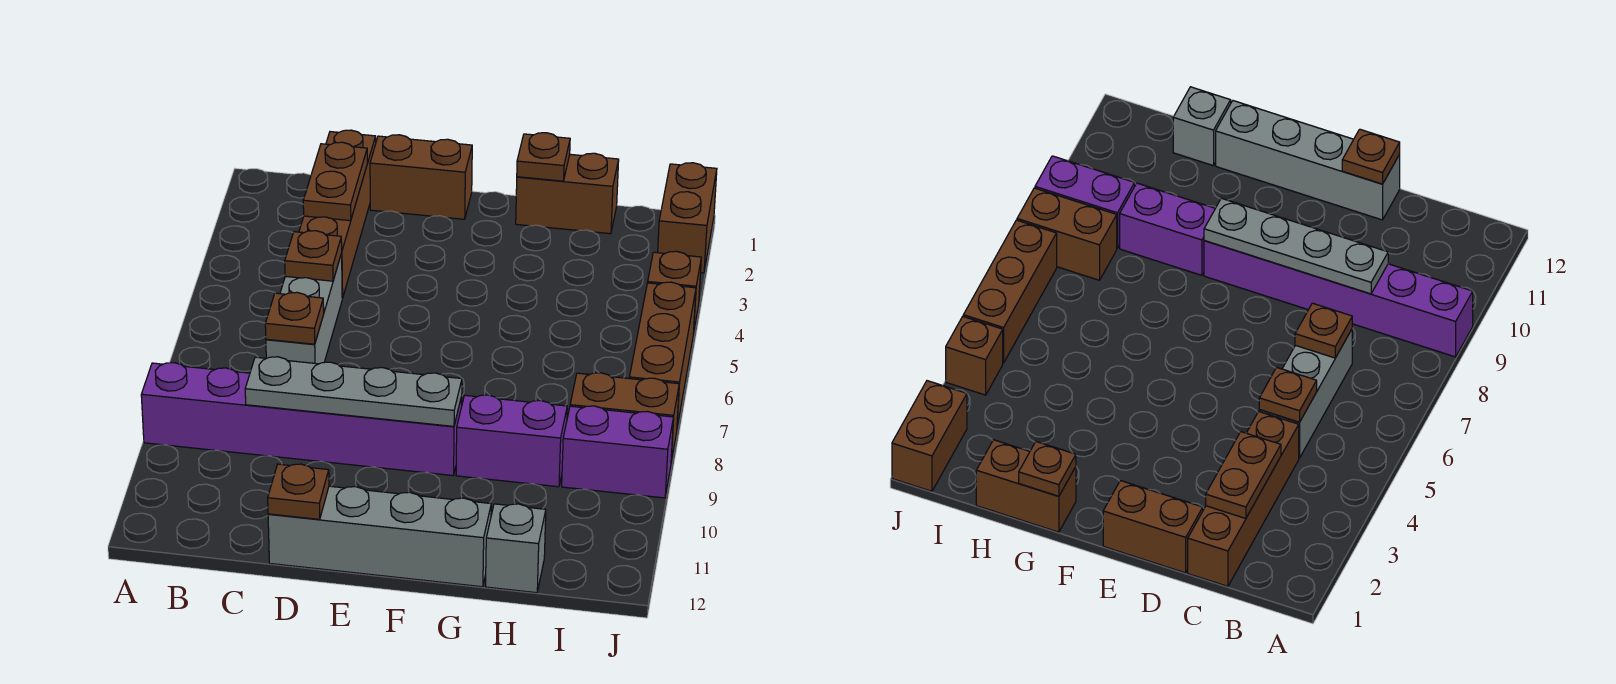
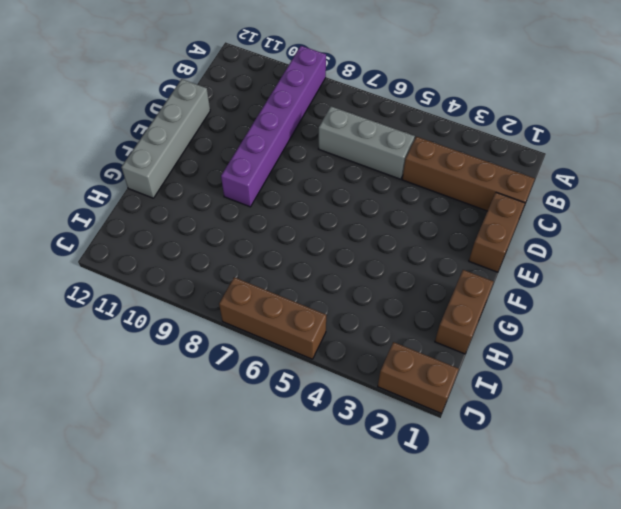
none -> purple 1x2 brick [456,395,567,487]
none -> grey 1x1 brick [486,504,546,593]
none -> brown 1x2 brick [570,373,679,462]

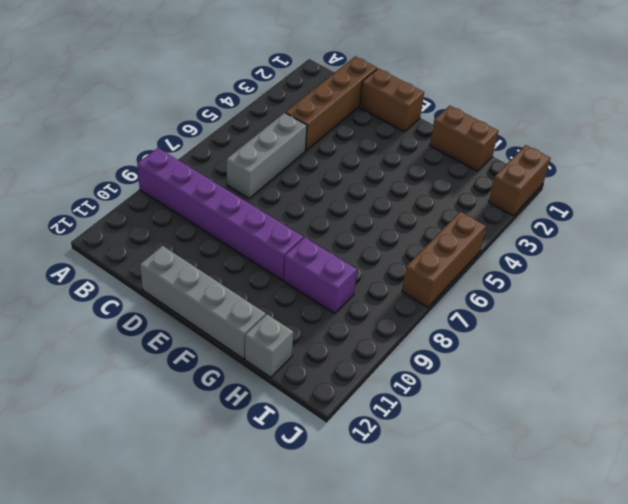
none -> brown 1x2 brick [570,373,679,462]
none -> purple 1x2 brick [562,406,673,498]
none -> brown 1x1 brick [648,251,701,334]

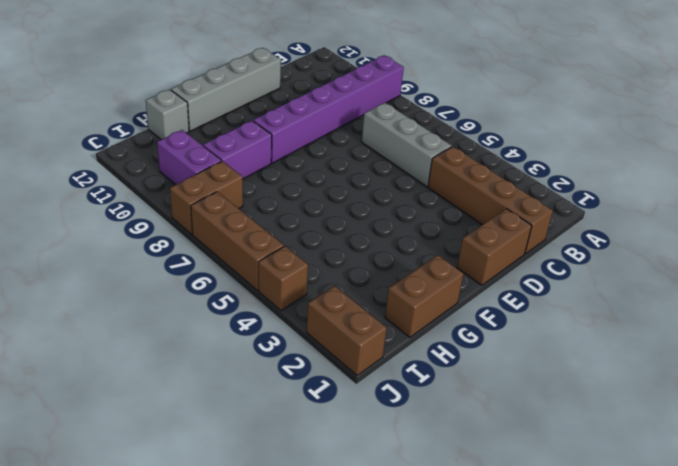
purple 1x2 brick [157,130,221,185] -> purple 1x2 brick turned to [562,406,673,498]
none -> brown 1x2 plate [303,142,367,221]
none -> brown 1x1 plate [285,231,342,281]
none -> brown 1x1 plate [265,292,324,344]

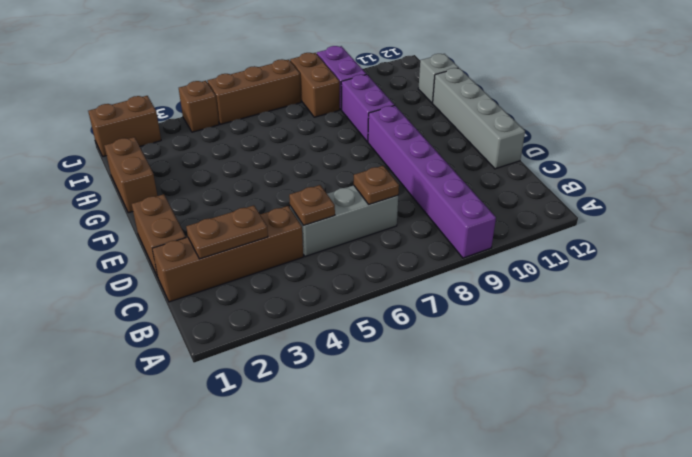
none -> grey 1x4 plate [245,357,462,426]
none -> brown 1x1 plate [268,464,329,519]
none -> brown 1x1 plate [517,133,570,181]

